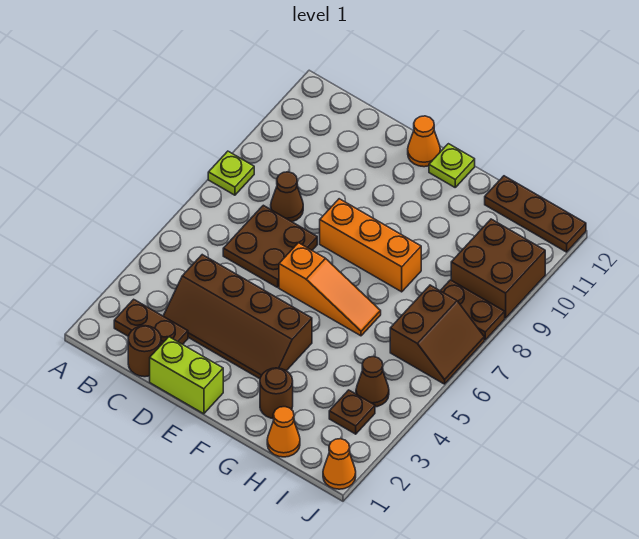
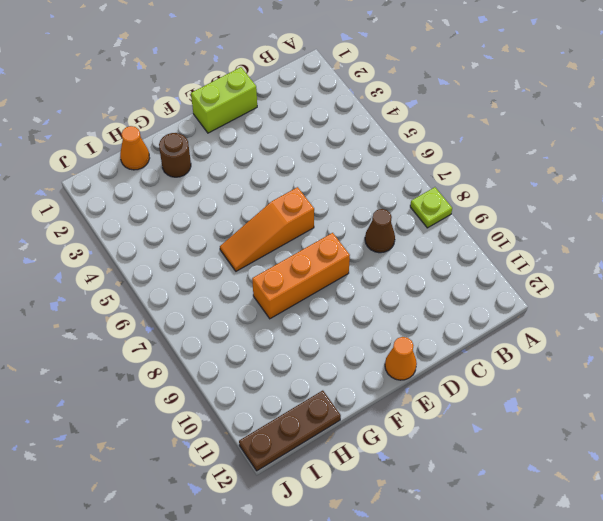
none -> brown 1x2 plate [114,299,188,345]
none -> brown 1x1 round brick [128,326,161,377]
none -> brown 2x4 slope [163,255,312,379]

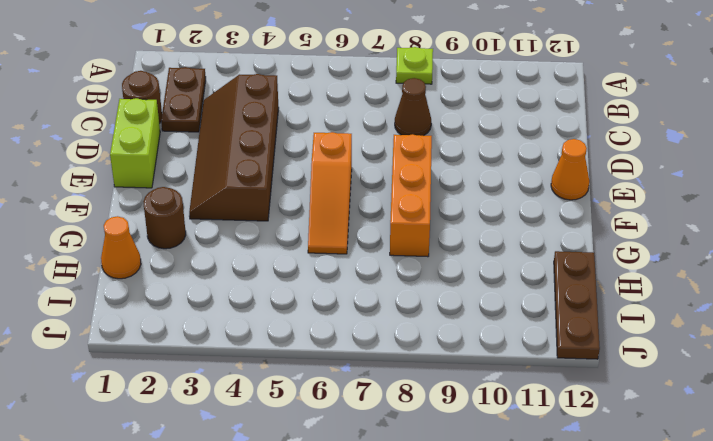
none -> brown 2x2 plate [223,205,317,287]
none -> lime 1x1 plate [429,144,475,187]
none -> brown 1x1 plate [329,390,375,434]

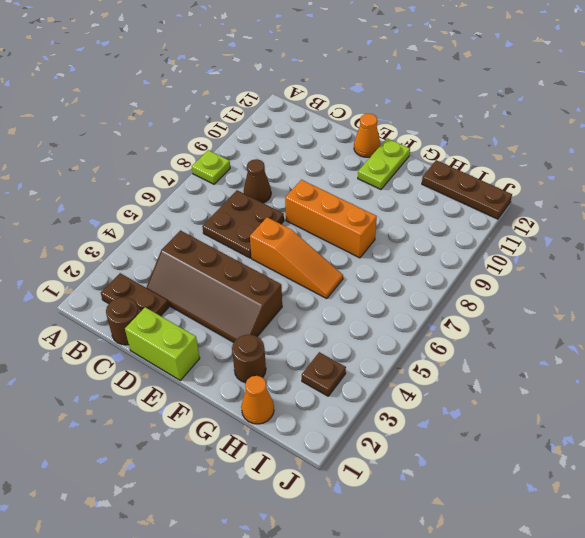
lime 1x2 plate [358,138,410,190] -> lime 1x1 plate [429,144,475,187]
none -> brown 1x1 cone [356,357,389,407]
none -> brown 2x2 slope [390,285,484,384]
none -> brown 1x2 plate [440,280,505,340]

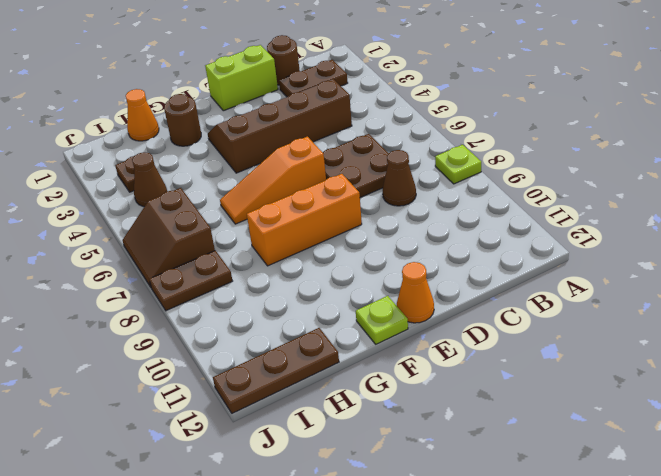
none -> brown 2x2 brick [451,219,545,318]
none -> orange 1x1 cone [323,439,356,489]

